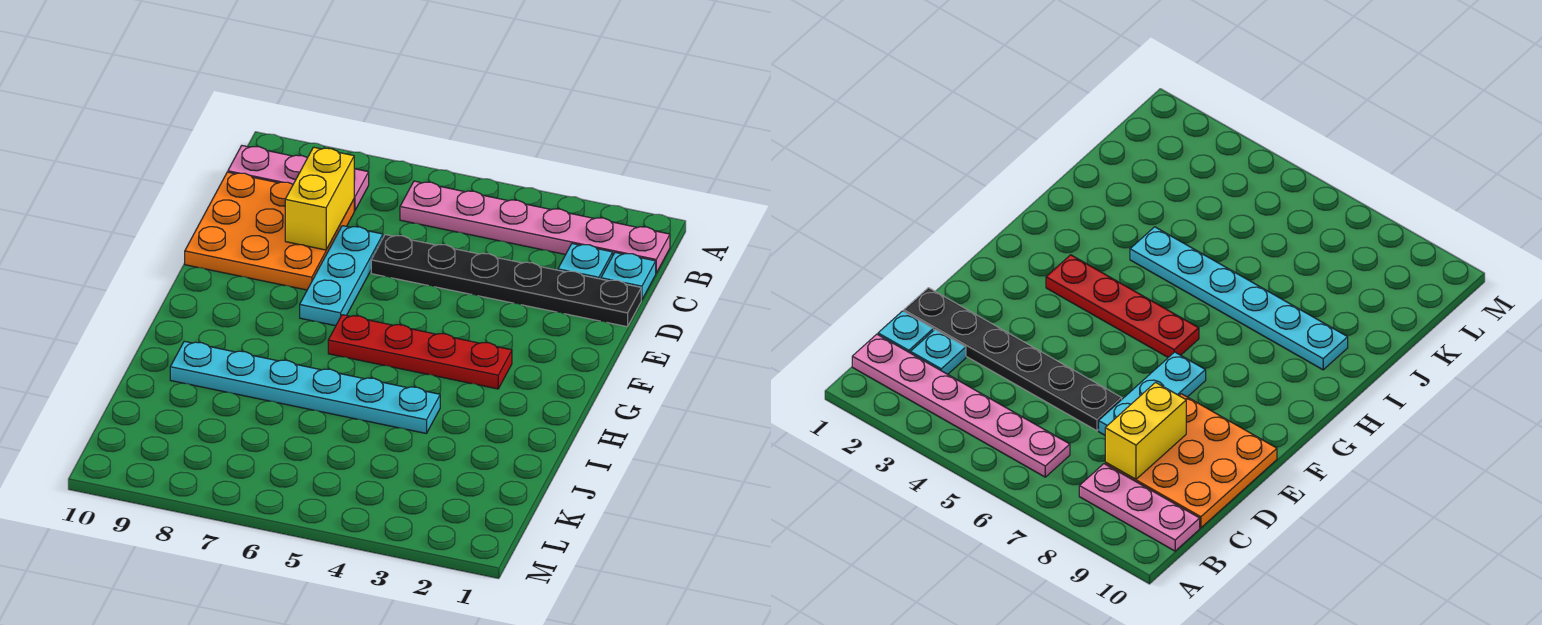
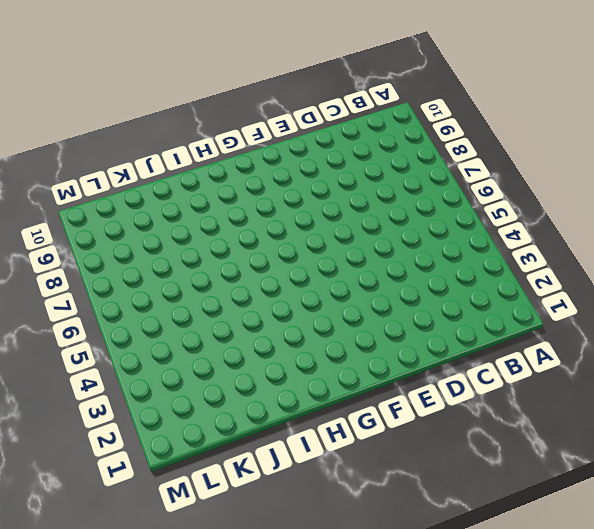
none -> pink 1x6 plate [400,181,670,273]
none -> pink 1x3 plate [228,146,369,211]

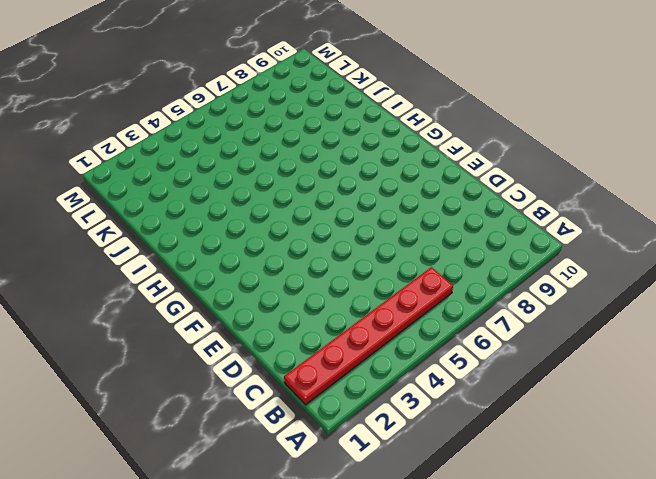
red 1x6 plate [284,267,453,405] -> pink 1x6 plate [400,181,670,273]
none -> pink 1x3 plate [228,146,369,211]
none -> cyan 1x1 plate [601,253,656,300]

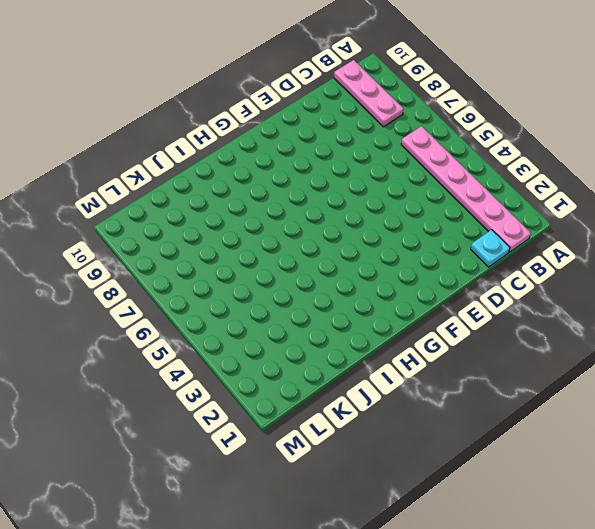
none -> cyan 1x1 plate [558,244,613,279]
none -> orange 3x3 plate [185,172,354,290]

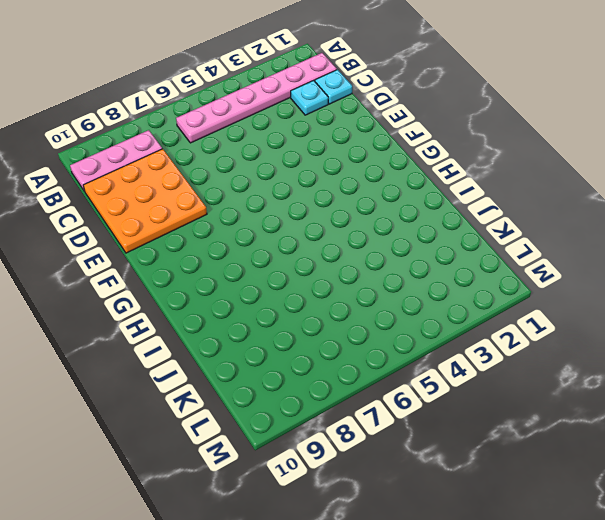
none -> black 1x6 plate [371,235,641,327]
none -> cyan 1x3 plate [300,226,383,326]

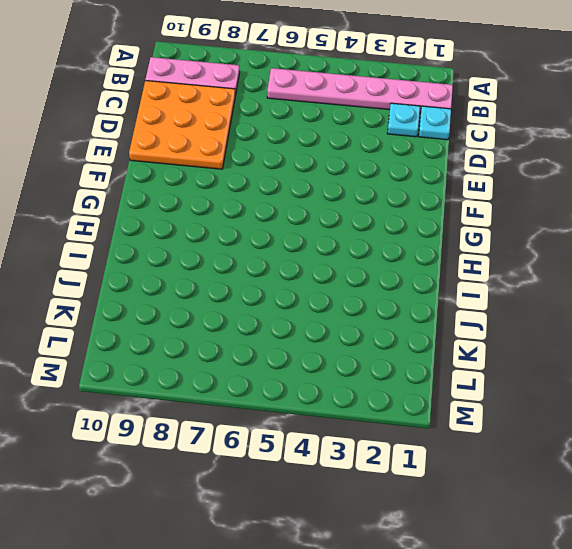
none -> black 1x6 plate [371,235,641,327]
none -> cyan 1x3 plate [300,226,383,326]

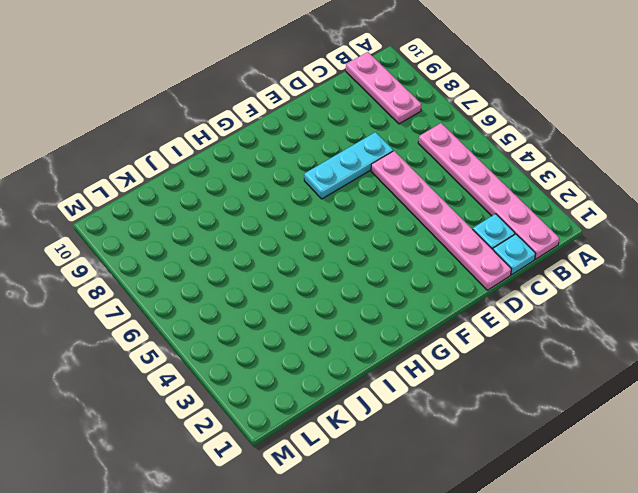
pink 1x6 plate [371,151,511,290] -> black 1x6 plate [371,235,641,327]
none -> orange 3x3 plate [185,172,354,290]
none -> red 1x4 plate [328,315,512,389]

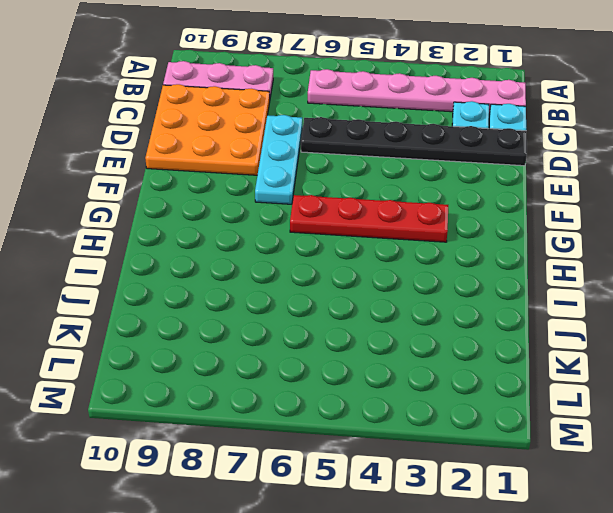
none -> cyan 1x6 plate [170,341,440,434]
none -> yellow 1x2 brick [285,147,354,250]

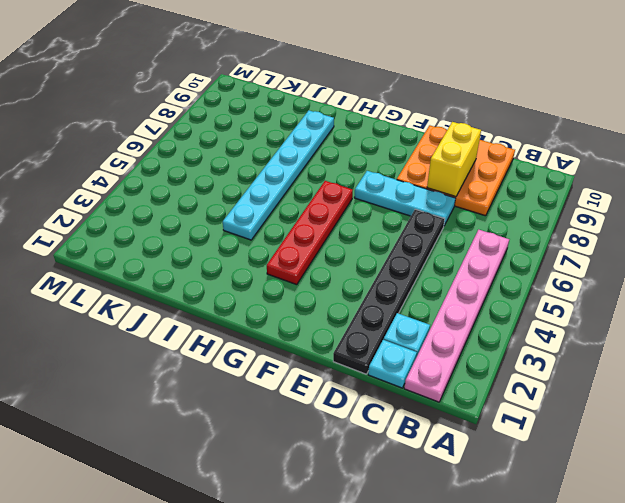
yellow 1x2 brick [427,122,481,197] -> yellow 1x2 brick turned to [285,147,354,250]
none -> pink 1x3 plate [228,146,369,211]

